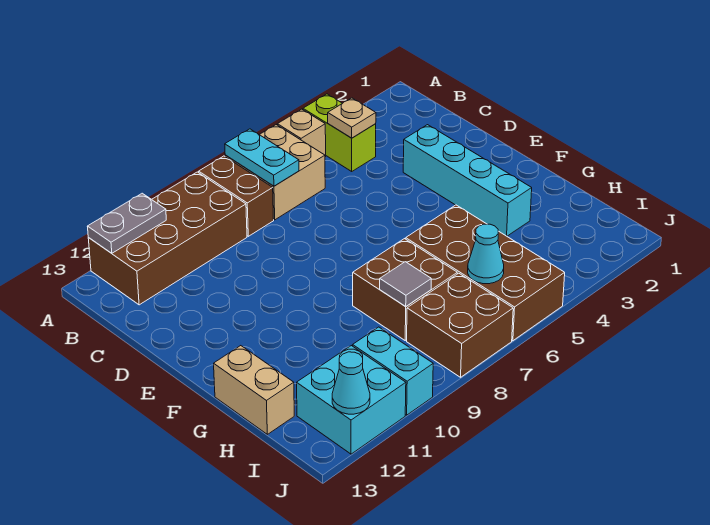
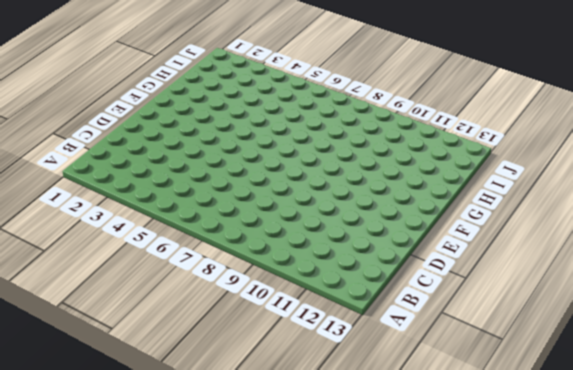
none -> lime 1x2 brick [303,94,376,171]
none -> tan 1x1 brick [277,109,326,157]
none -> tan 2x2 brick [225,125,325,220]

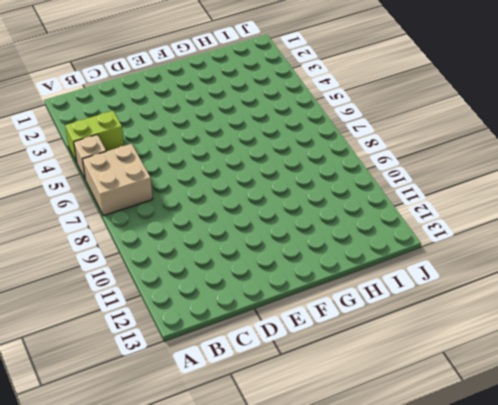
none -> brown 1x2 brick [199,156,274,236]
none -> brown 2x4 brick [88,172,247,305]
none -> cyan 1x4 brick [403,125,532,236]

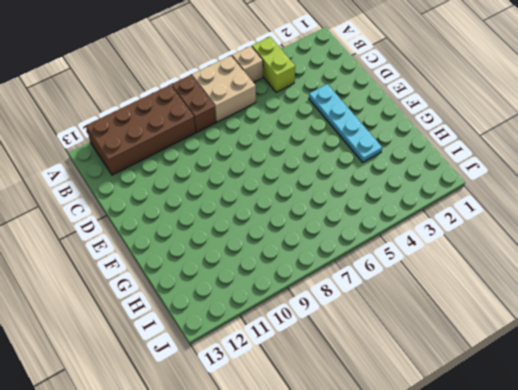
cyan 1x4 plate [309,84,382,162] -> cyan 1x4 brick [403,125,532,236]
none -> brown 2x4 brick [406,205,565,341]
none -> brown 2x2 brick [353,239,457,340]
none -> tan 1x2 brick [214,346,294,434]

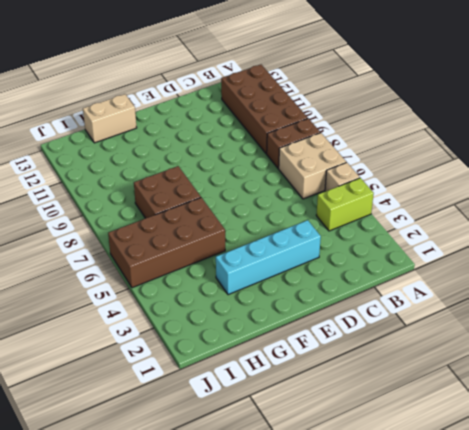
none -> brown 2x2 brick [407,273,513,377]
none -> cyan 1x2 brick [353,327,433,415]
none -> cyan 2x2 brick [297,346,406,454]

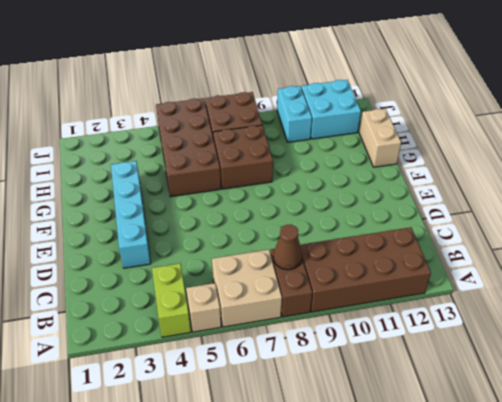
brown 1x1 cone [273,225,302,270] -> none
none -> cyan 1x2 plate [225,129,299,186]
none -> grey 1x2 plate [87,193,166,253]
none -> tan 1x1 plate [328,98,376,138]

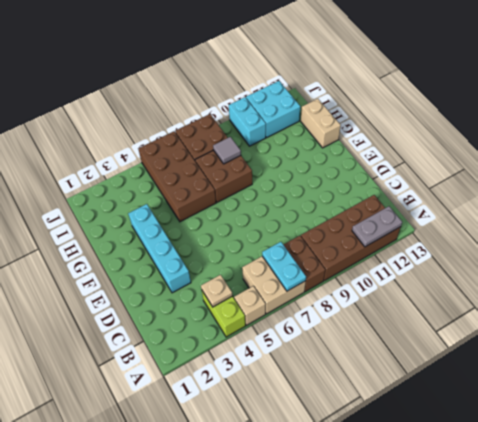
none -> cyan 1x1 cone [468,224,504,284]
none -> cyan 1x1 cone [332,352,370,414]

